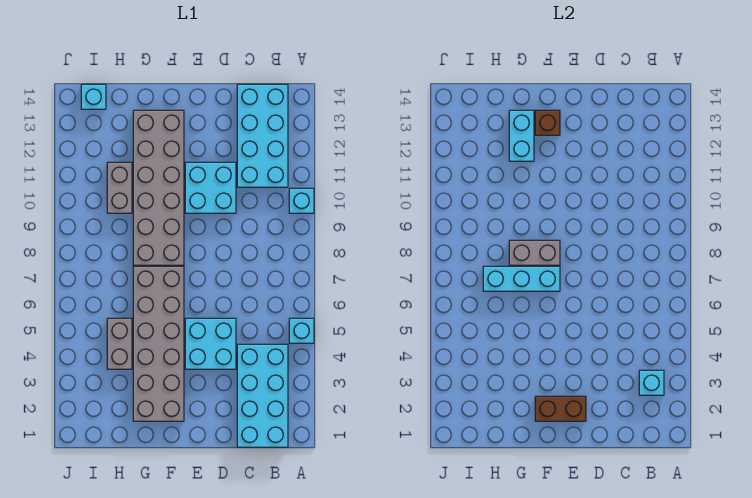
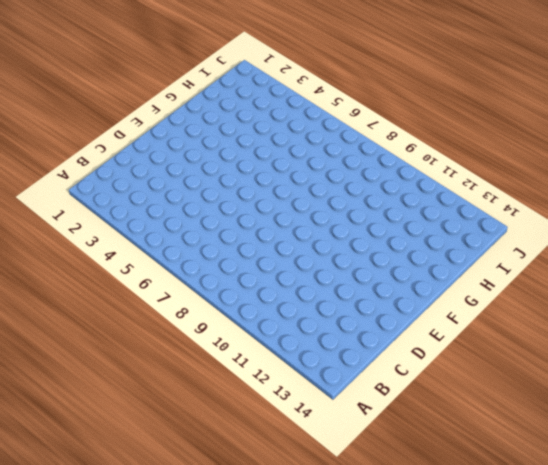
none -> cyan 1x1 brick [289,318,314,343]
none -> cyan 1x1 brick [289,188,314,213]
none -> cyan 2x4 brick [237,344,288,447]

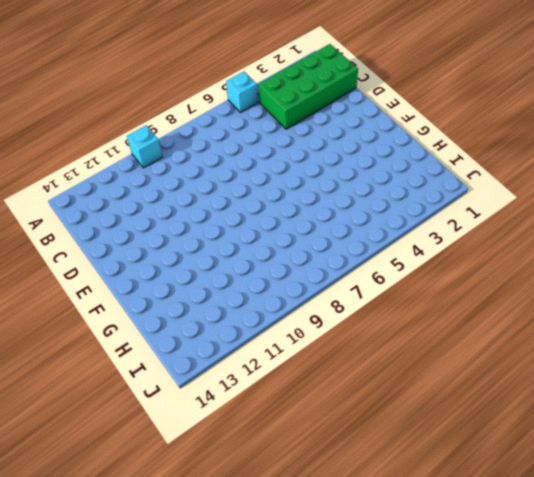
green 2x4 brick [258,44,358,129] -> cyan 2x4 brick [237,344,288,447]
none -> cyan 2x4 brick [237,84,288,187]
none -> cyan 2x2 brick [185,318,236,369]
none -> cyan 2x2 brick [185,162,236,213]

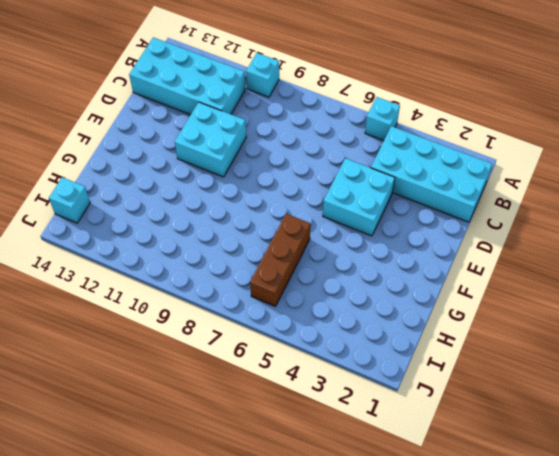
brown 1x3 brick [250,214,310,307] -> grey 2x6 brick [133,266,184,421]
none -> grey 2x6 brick [133,110,184,265]
none -> grey 1x2 brick [107,318,132,369]
none -> grey 1x2 brick [107,162,132,213]

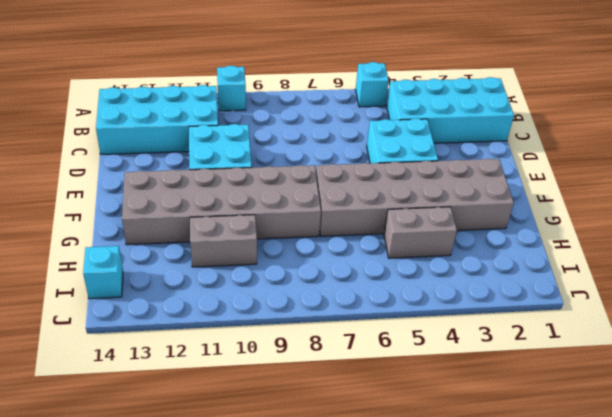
none -> cyan 1x1 brick [639,370,664,395]
none -> brown 1x2 brick [535,396,586,421]
none -> cyan 1x3 brick [483,266,560,291]

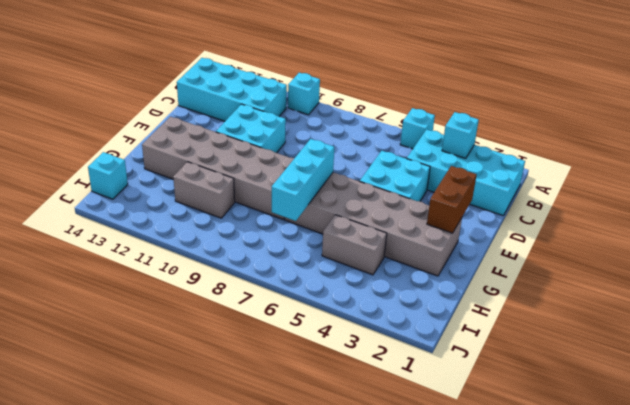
none -> grey 1x2 brick [509,240,560,265]
none -> brown 1x1 brick [535,110,560,135]
none -> cyan 1x2 brick [509,110,534,161]

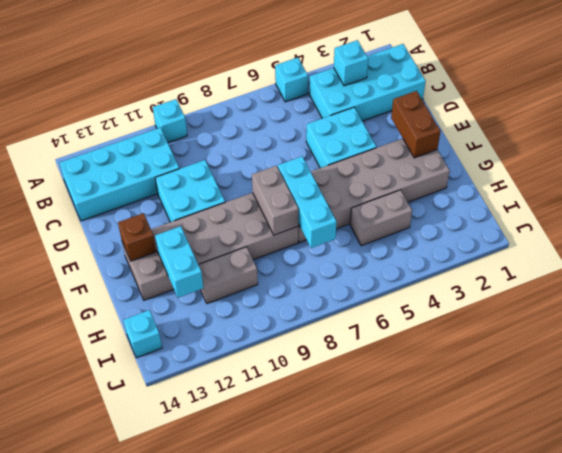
cyan 1x2 brick [155,226,203,298] -> cyan 1x2 brick turned to [509,110,534,161]

